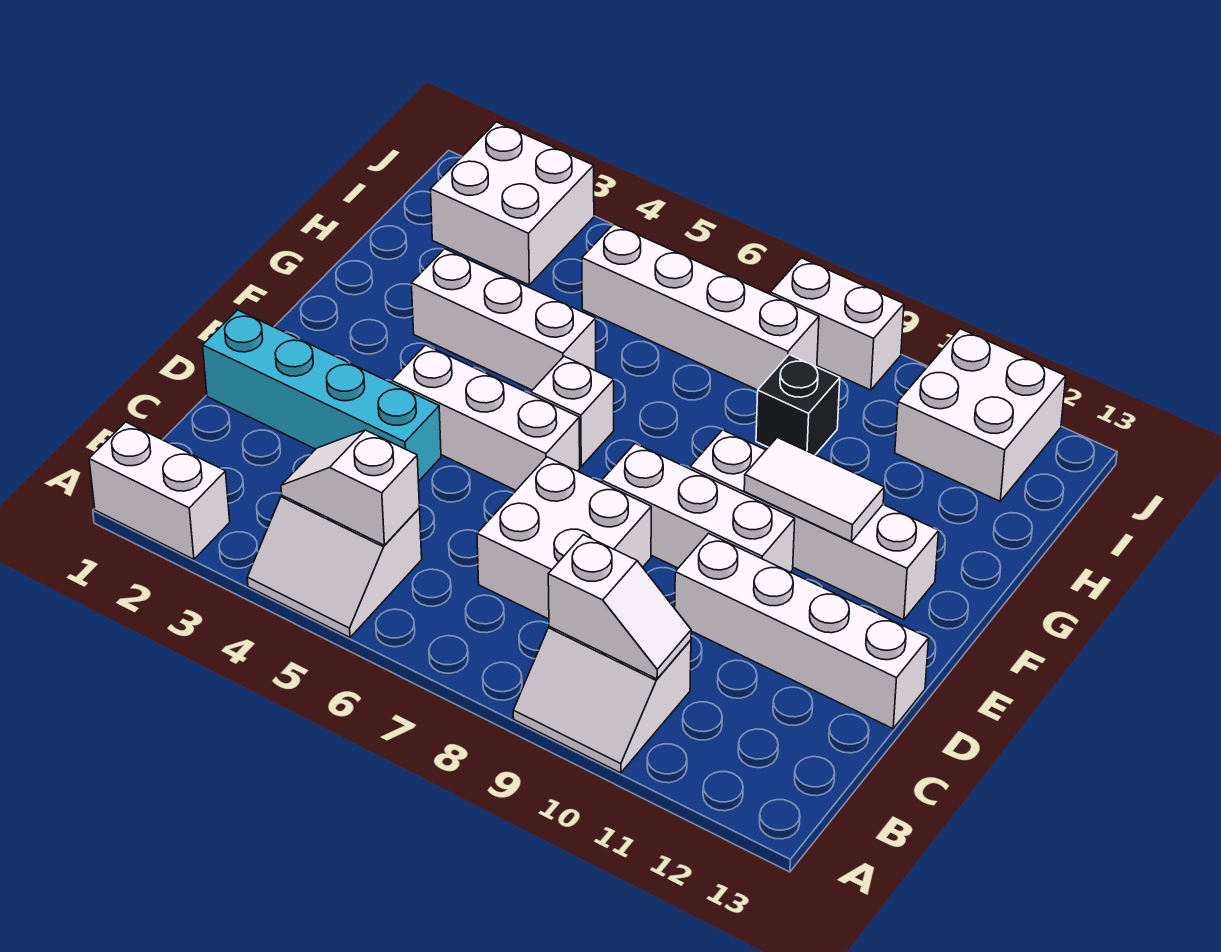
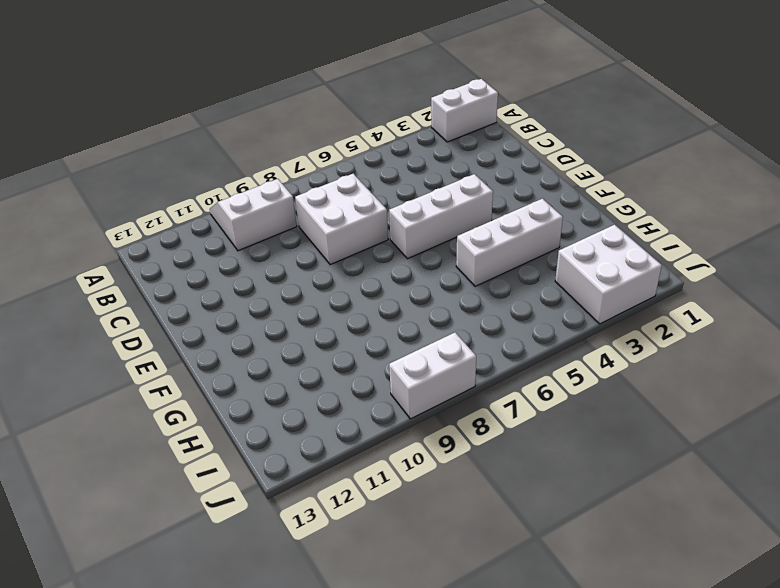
none -> white 2x2 slope [247,496,422,637]
none -> cyan 1x4 brick [203,310,441,482]
none -> white 1x4 brick [675,534,929,729]

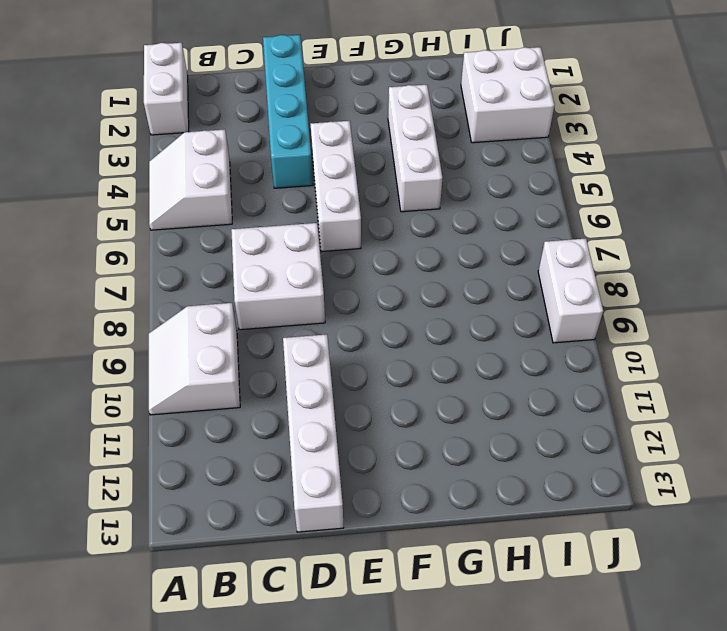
none -> white 1x3 brick [602,444,795,572]
none -> white 1x1 brick [531,356,614,467]
none -> white 1x4 brick [690,430,939,620]

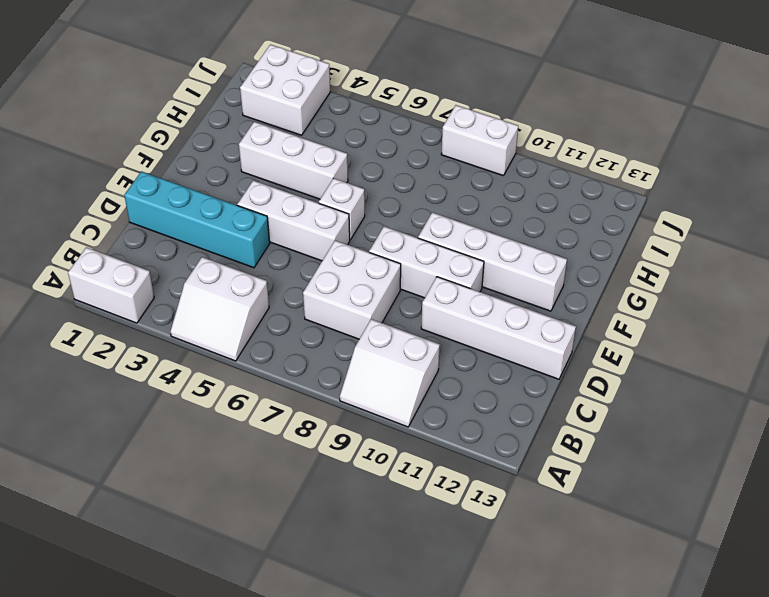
none -> black 1x1 brick [756,355,840,455]
none -> white 1x4 brick [582,224,819,390]
none -> white 2x2 brick [895,329,1066,501]

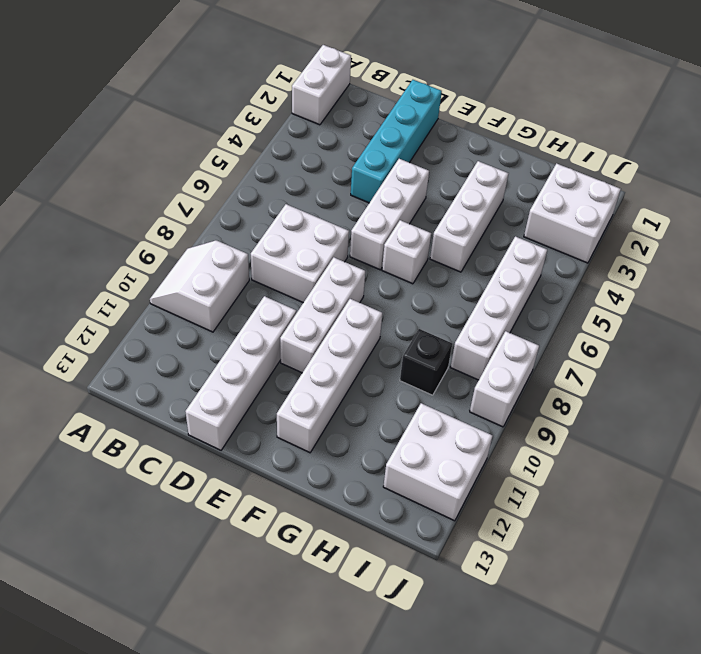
none -> white 2x2 slope [247,496,422,637]
none -> white 1x2 slope [281,430,419,545]
none -> white 1x2 slope [548,535,691,679]

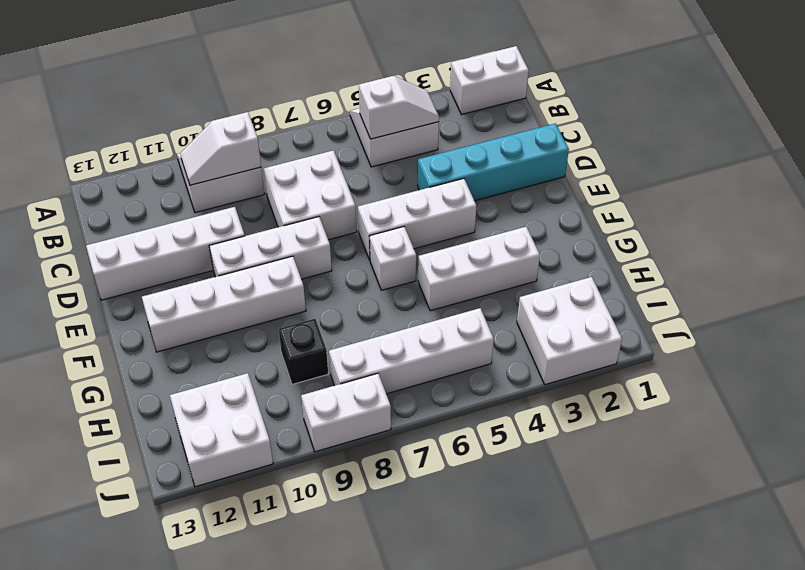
none -> white 1x2 tile [744,438,884,542]

